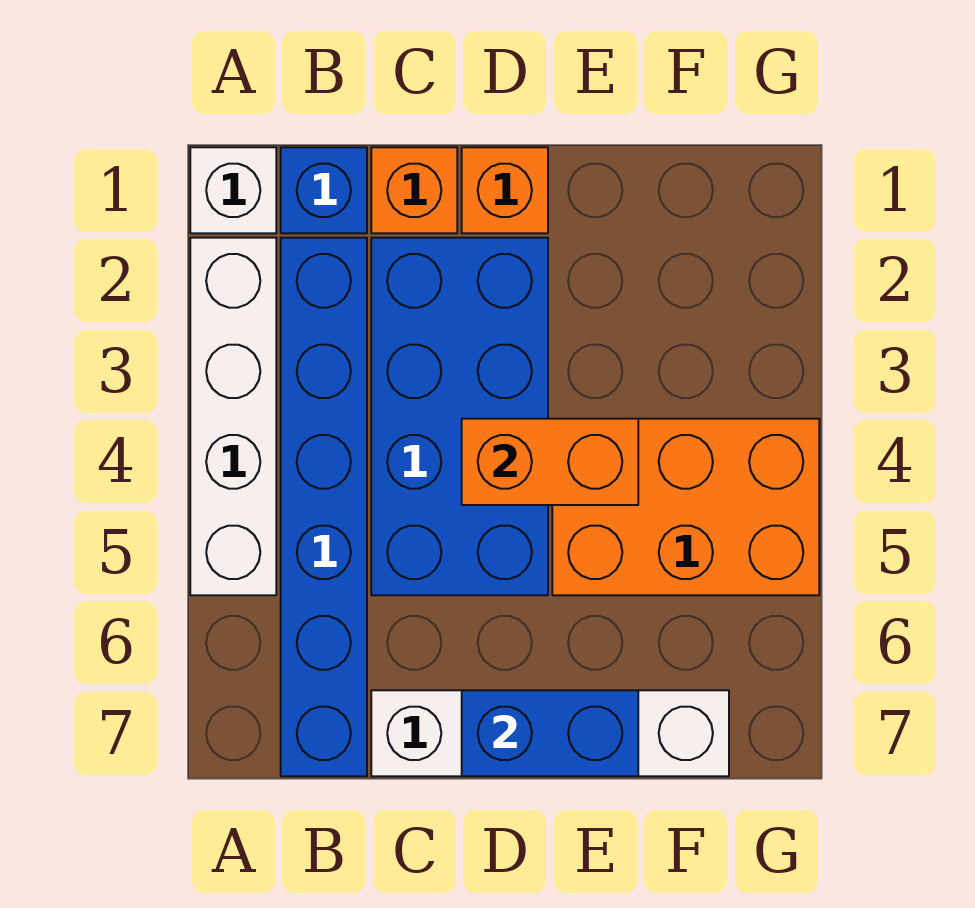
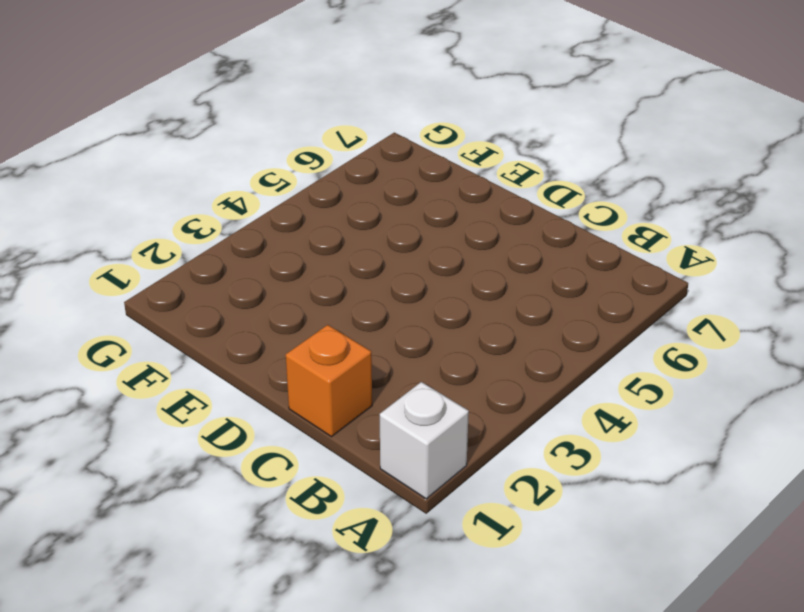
none -> white 1x4 brick [190,238,276,595]
none -> blue 1x1 brick [281,147,367,233]

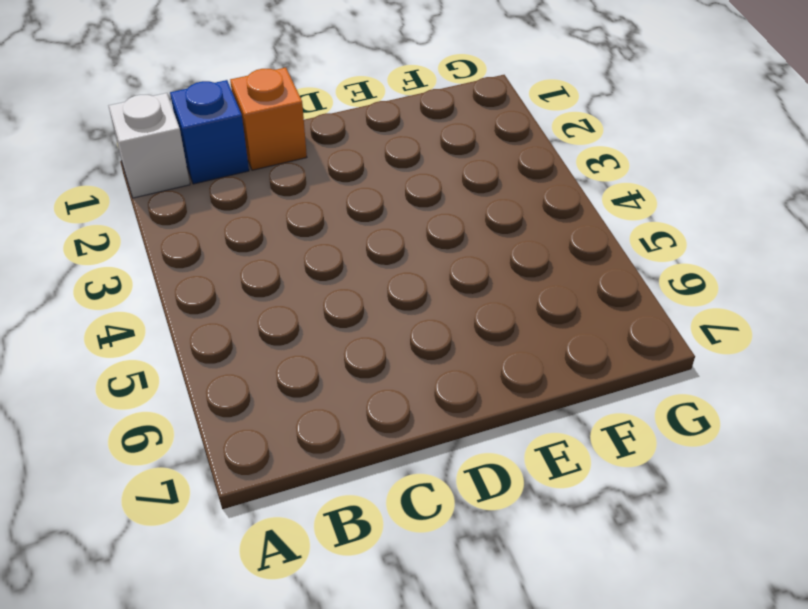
none -> white 1x4 brick [190,238,276,595]
none -> blue 1x6 brick [281,238,367,776]

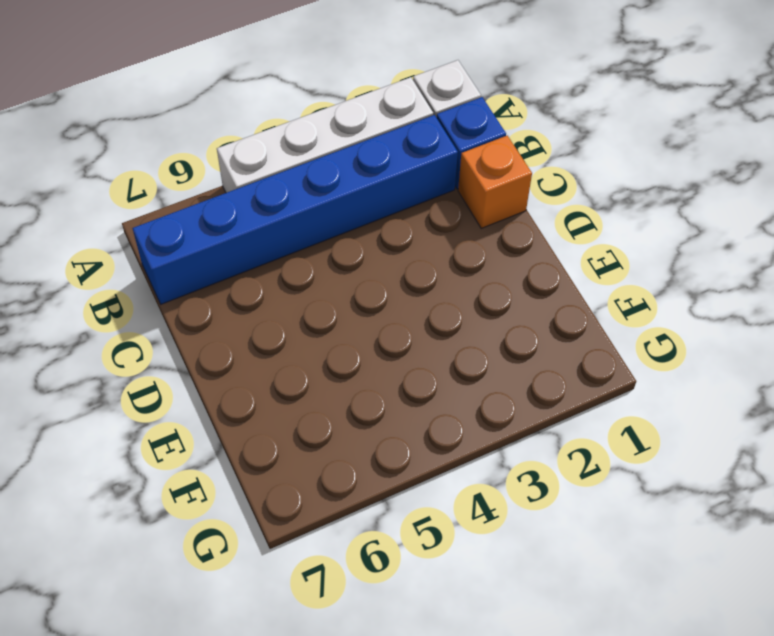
none -> blue 2x4 brick [371,238,548,595]
none -> white 1x4 brick [371,690,729,776]

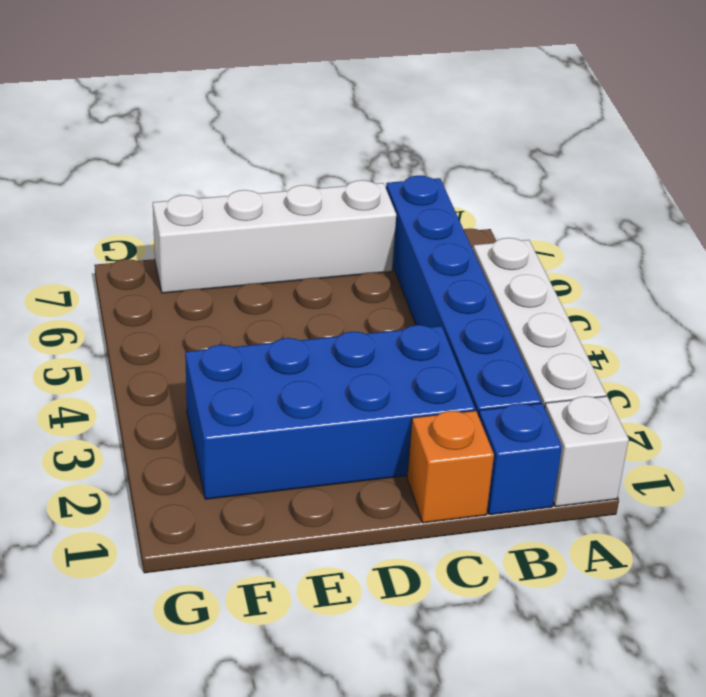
blue 2x4 brick [185,325,475,499] -> blue 2x4 brick turned to [371,238,548,595]
none -> orange 1x1 brick [462,147,548,233]
none -> orange 2x3 brick [552,419,819,595]

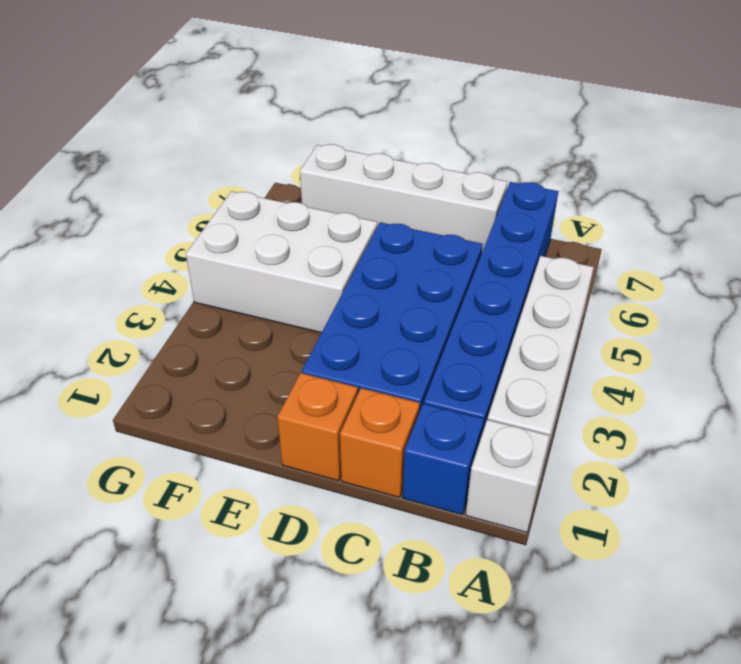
white 2x3 brick [186,191,377,333] -> orange 2x3 brick [552,419,819,595]
none -> orange 1x2 brick [462,419,638,505]
none -> blue 1x2 brick [462,690,638,776]

